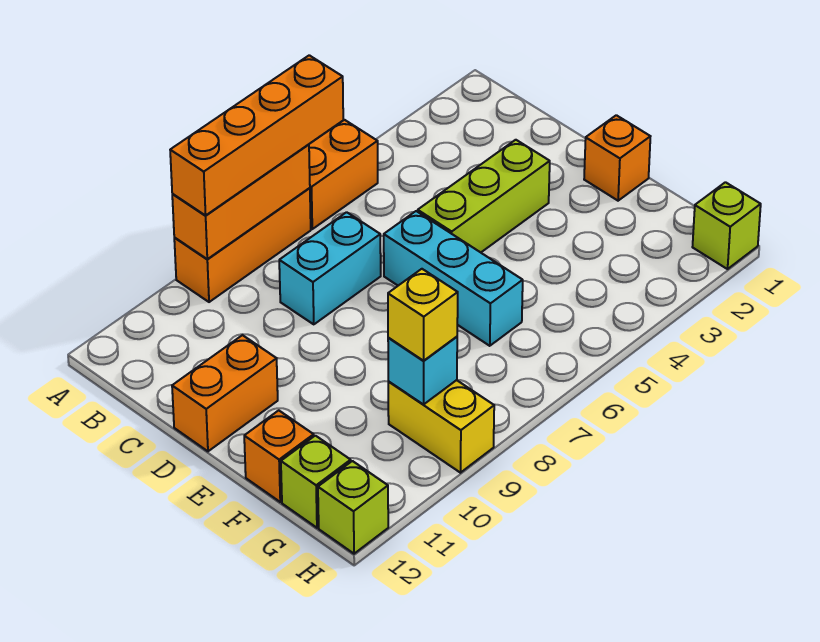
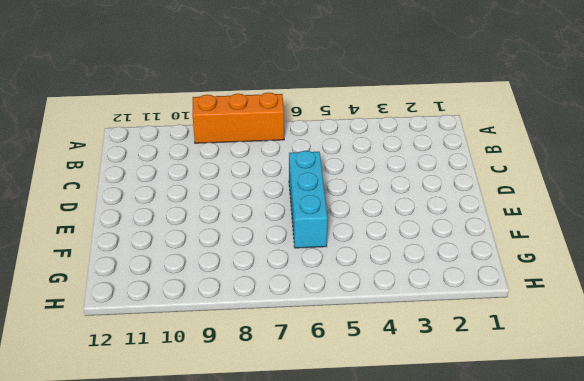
none -> orange 1x2 brick [309,120,378,229]
none -> cyan 1x2 brick [279,212,381,324]
none -> lime 1x3 brick [418,140,550,252]

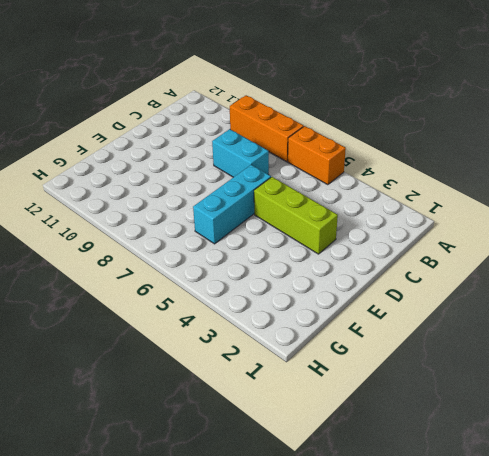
none -> orange 1x2 brick [172,335,278,451]
none -> orange 1x1 brick [584,115,650,201]
none -> orange 1x1 brick [244,410,314,502]

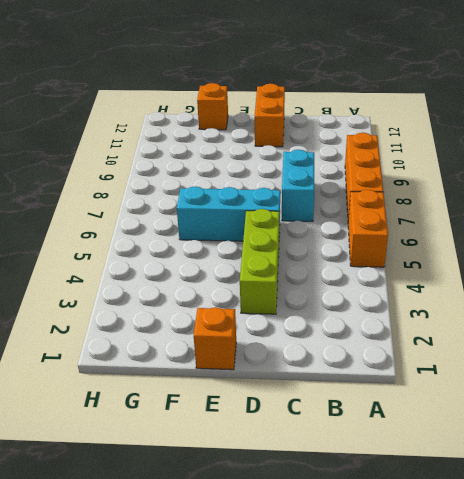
none -> yellow 1x2 brick [388,380,494,473]
none -> lime 1x1 brick [281,436,351,528]
none -> lime 1x1 brick [693,182,761,269]

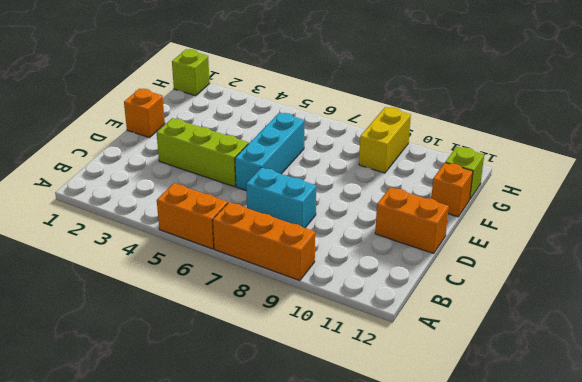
none -> lime 1x1 brick [318,461,388,554]
none -> orange 1x3 brick [172,144,310,259]
none -> cyan 1x1 brick [388,337,457,404]

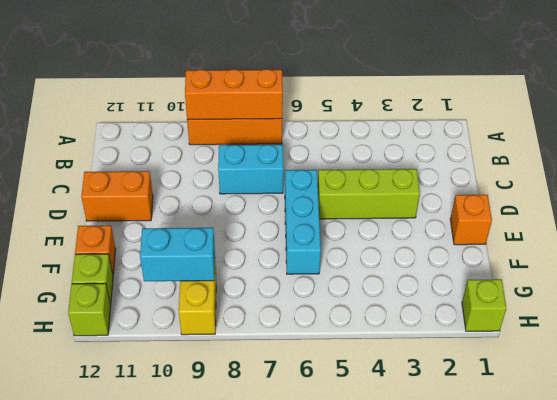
cyan 1x2 brick [140,228,215,281] -> cyan 1x1 brick [388,337,457,404]
none -> orange 1x2 brick [309,120,378,229]
none -> orange 1x4 brick [170,55,343,215]
none -> yellow 1x1 brick [388,269,458,361]

